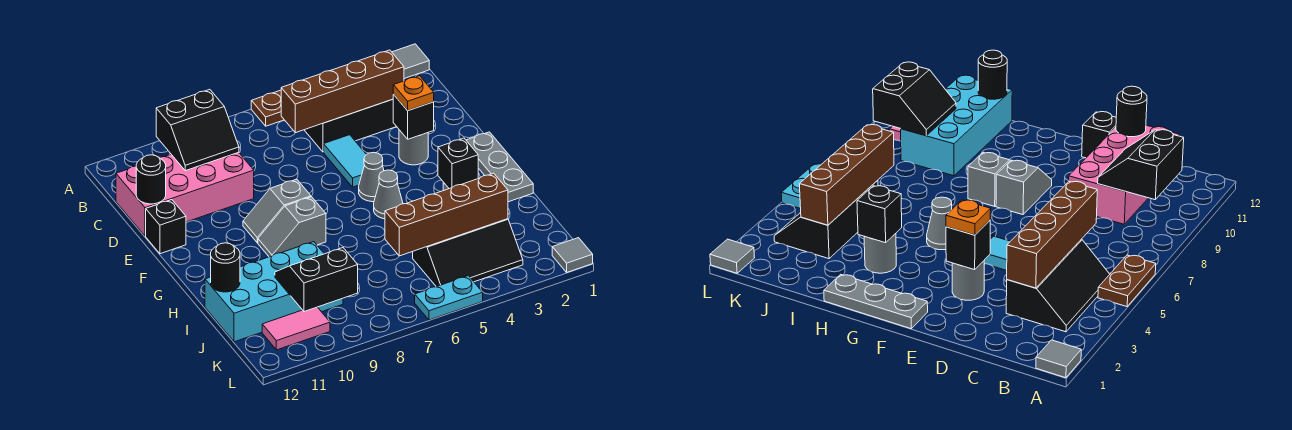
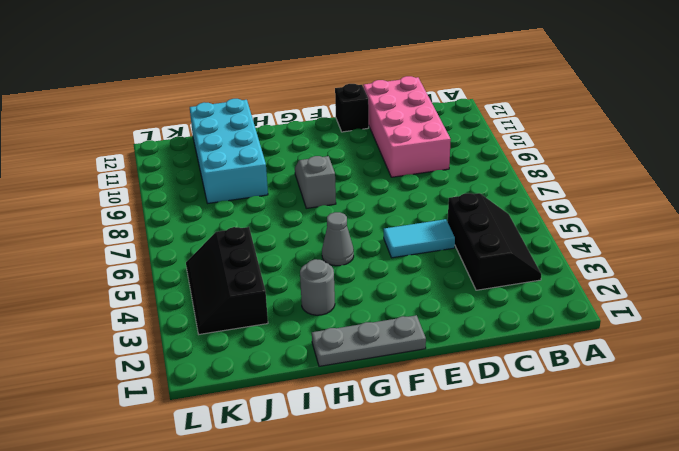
none -> grey 1x1 tile [392,44,429,79]
none -> brown 1x2 plate [251,90,284,126]
none -> grey 1x1 round brick [399,130,428,165]

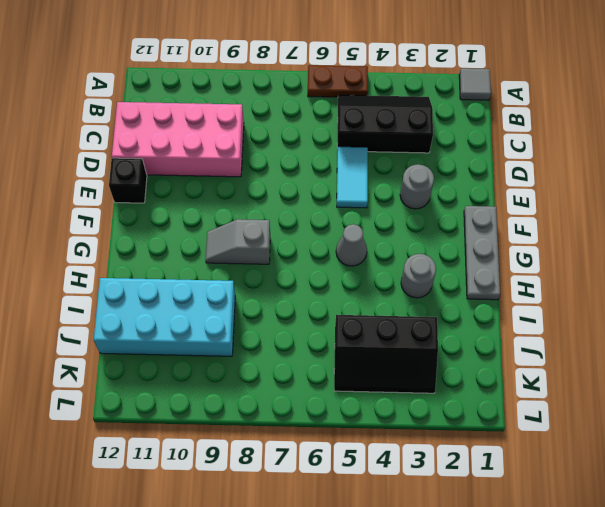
none -> grey 1x1 cone [359,152,384,202]
none -> grey 1x2 slope [243,179,311,243]
none -> pink 1x2 tile [262,307,330,350]

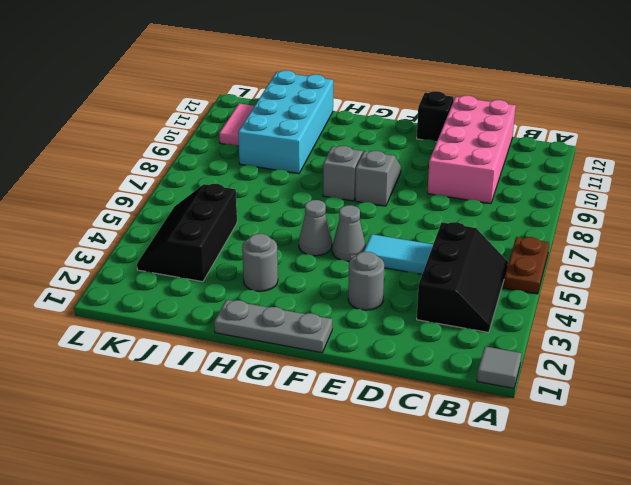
none -> grey 1x1 tile [552,238,593,272]
none -> cyan 1x2 plate [415,276,483,320]
none -> black 2x2 slope [156,89,239,171]

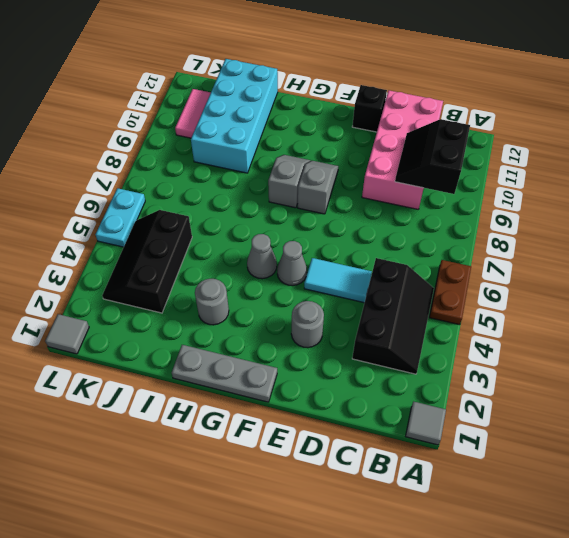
none -> brown 1x4 brick [281,50,404,133]
none -> black 1x1 round brick [136,155,166,204]
none -> black 1x1 brick [393,95,434,139]

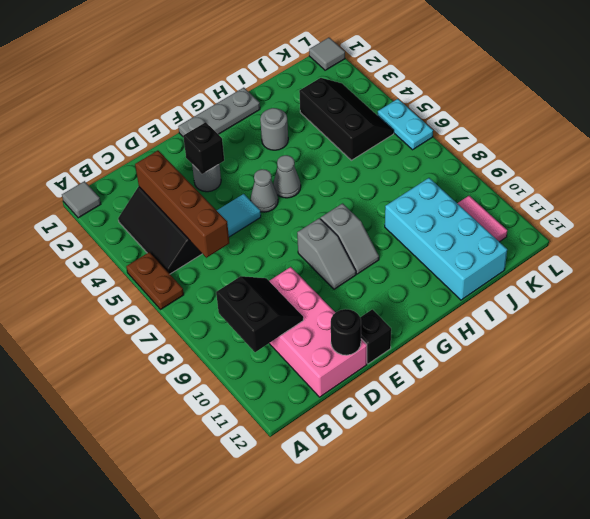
none -> black 1x1 brick [438,138,478,189]
none -> black 1x1 round brick [211,243,240,292]
none -> brown 1x4 brick [385,173,508,256]

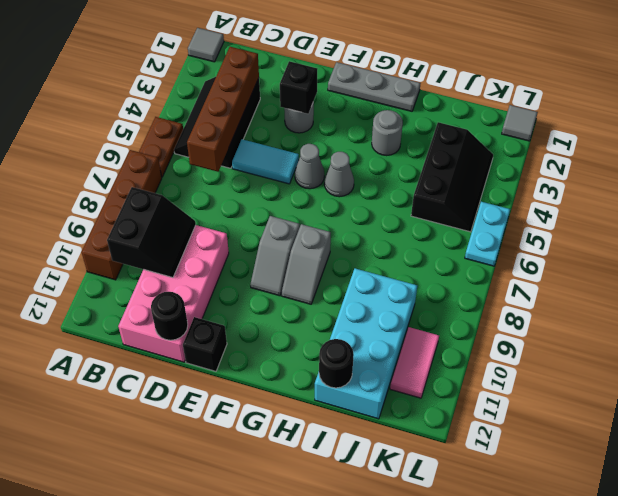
brown 1x4 brick [81,150,162,280] -> brown 1x4 brick moved to [385,173,508,256]
none -> black 1x1 brick [438,138,478,189]
none -> black 2x2 slope [275,248,358,312]
none -> orange 1x1 plate [393,76,434,111]

